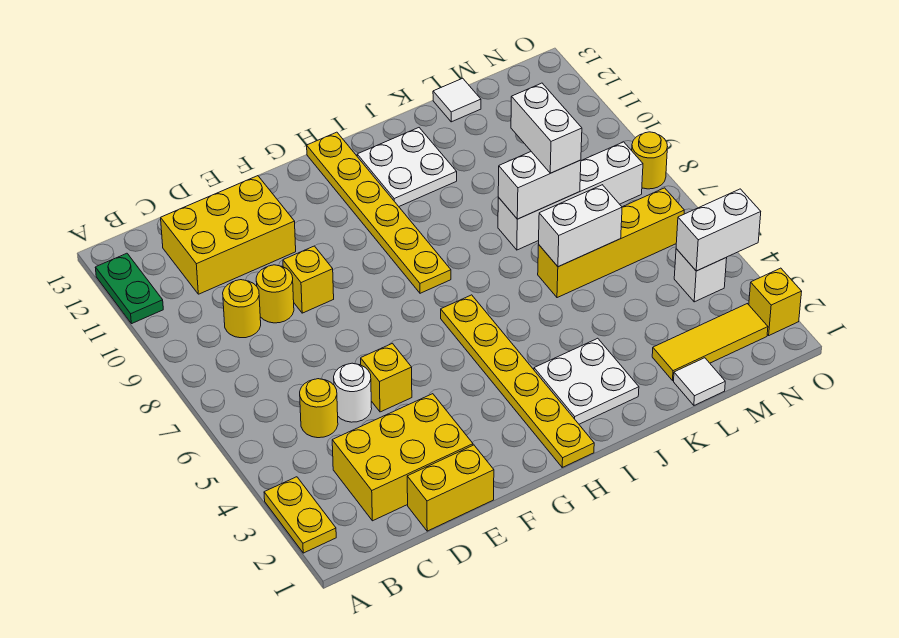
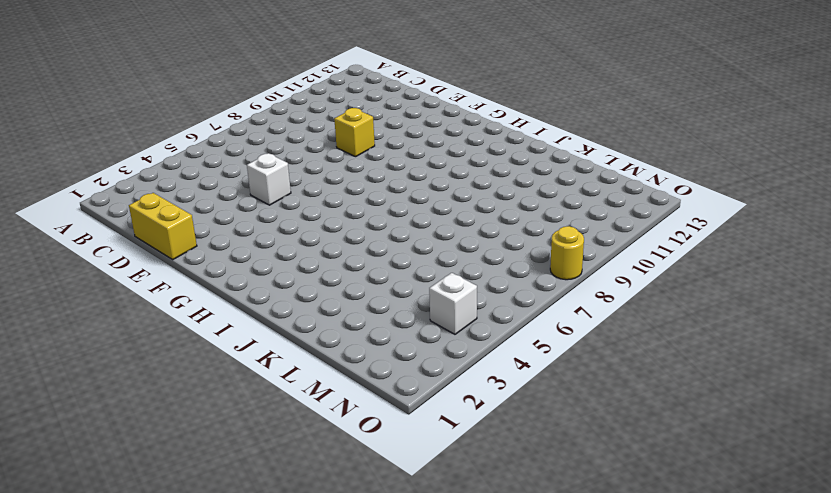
white 1x1 brick [247,153,291,205] -> yellow 1x1 brick [361,343,412,412]
none -> yellow 1x2 plate [264,477,336,553]
none -> green 1x2 plate [95,253,163,324]
none -> yellow 2x3 brick [332,394,473,521]

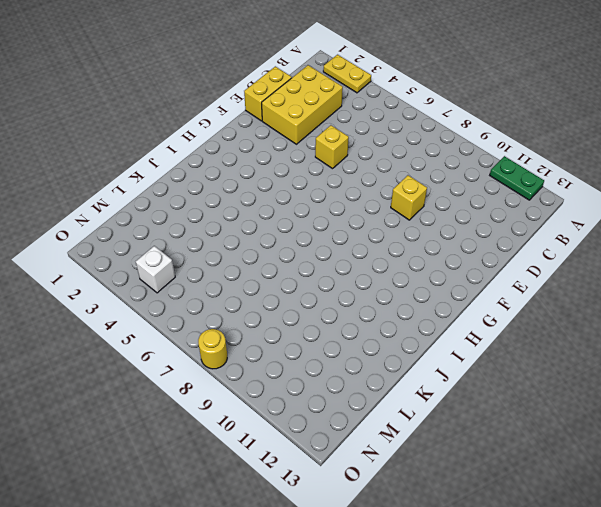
none -> yellow 1x1 round brick [300,379,338,438]
none -> yellow 1x1 round brick [223,280,261,338]
none -> yellow 2x3 brick [161,176,296,294]

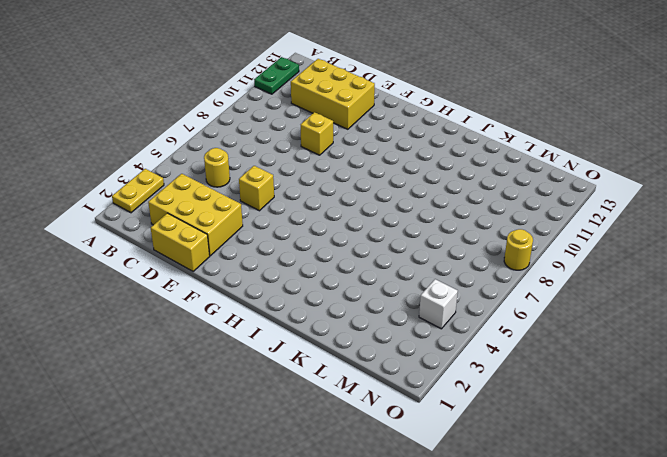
none -> yellow 1x1 round brick [223,280,261,338]
none -> white 1x1 round brick [334,363,372,422]
none -> yellow 1x1 round brick [256,265,294,323]

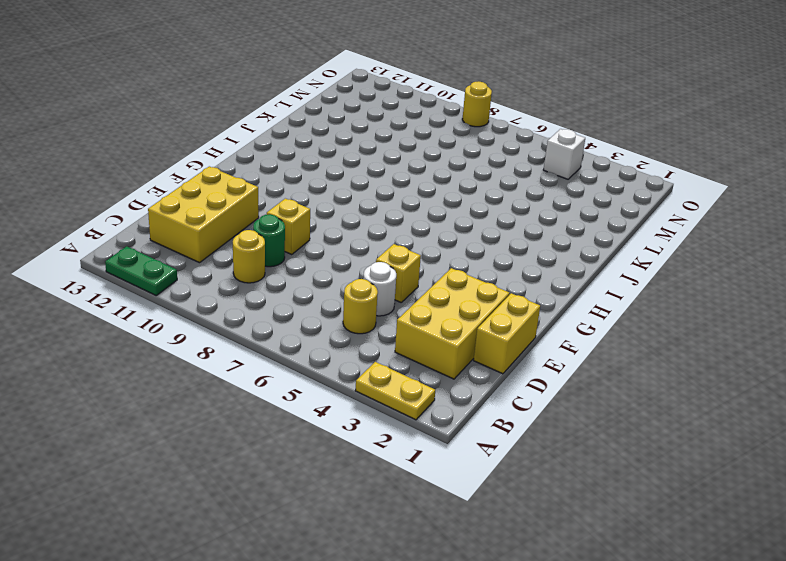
green 1x1 round brick [253,214,285,267] -> yellow 1x1 round brick [256,265,294,323]
none -> yellow 1x6 plate [441,295,594,467]
none -> yellow 1x6 plate [307,132,451,293]
none -> white 2x2 plate [534,338,639,424]

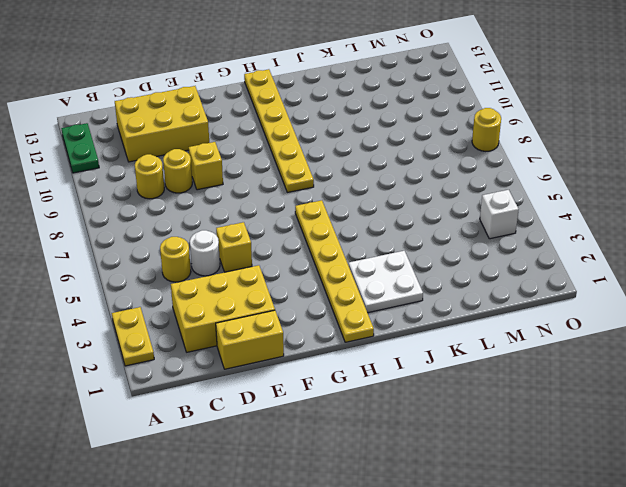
none -> white 2x2 plate [357,128,457,206]
none -> yellow 1x4 brick [538,188,684,298]
none -> white 1x4 brick [498,142,643,250]

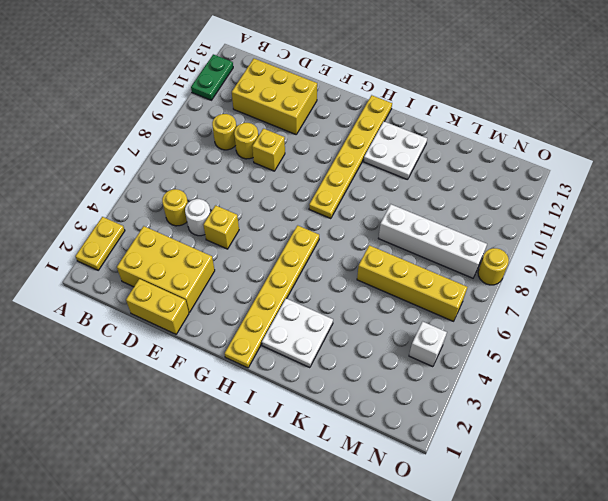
none -> white 1x1 tile [674,358,725,405]
none -> yellow 1x3 tile [652,304,768,380]
none -> white 1x1 tile [433,78,481,122]

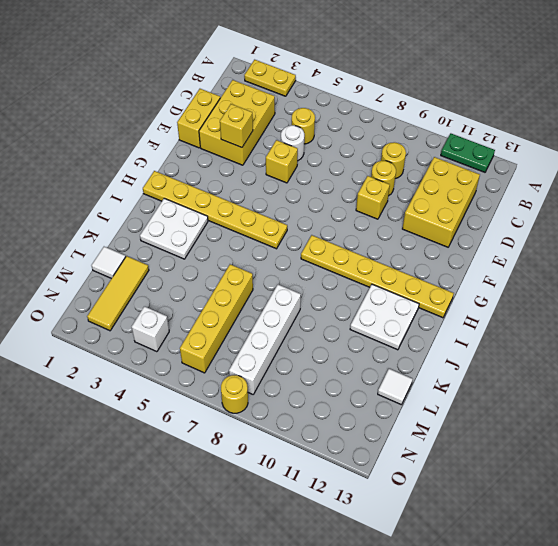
yellow 1x1 brick [220,104,253,148] -> yellow 1x1 brick moved to [749,268,802,335]
none -> white 1x2 brick [539,185,622,267]
none -> white 1x2 brick [498,152,581,219]
none -> white 1x2 brick [676,189,761,271]

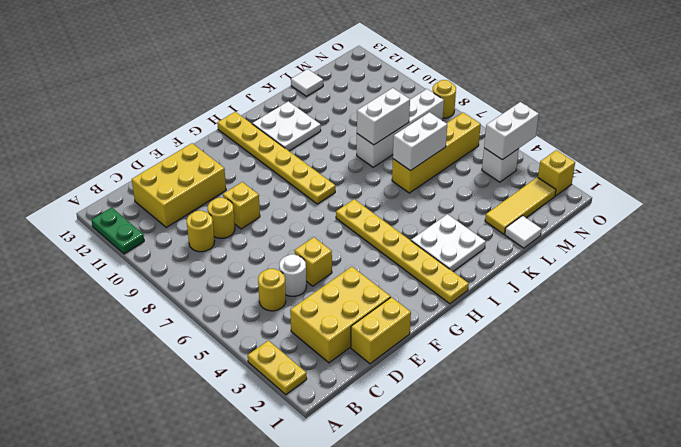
none -> white 1x2 brick [511,83,582,173]

